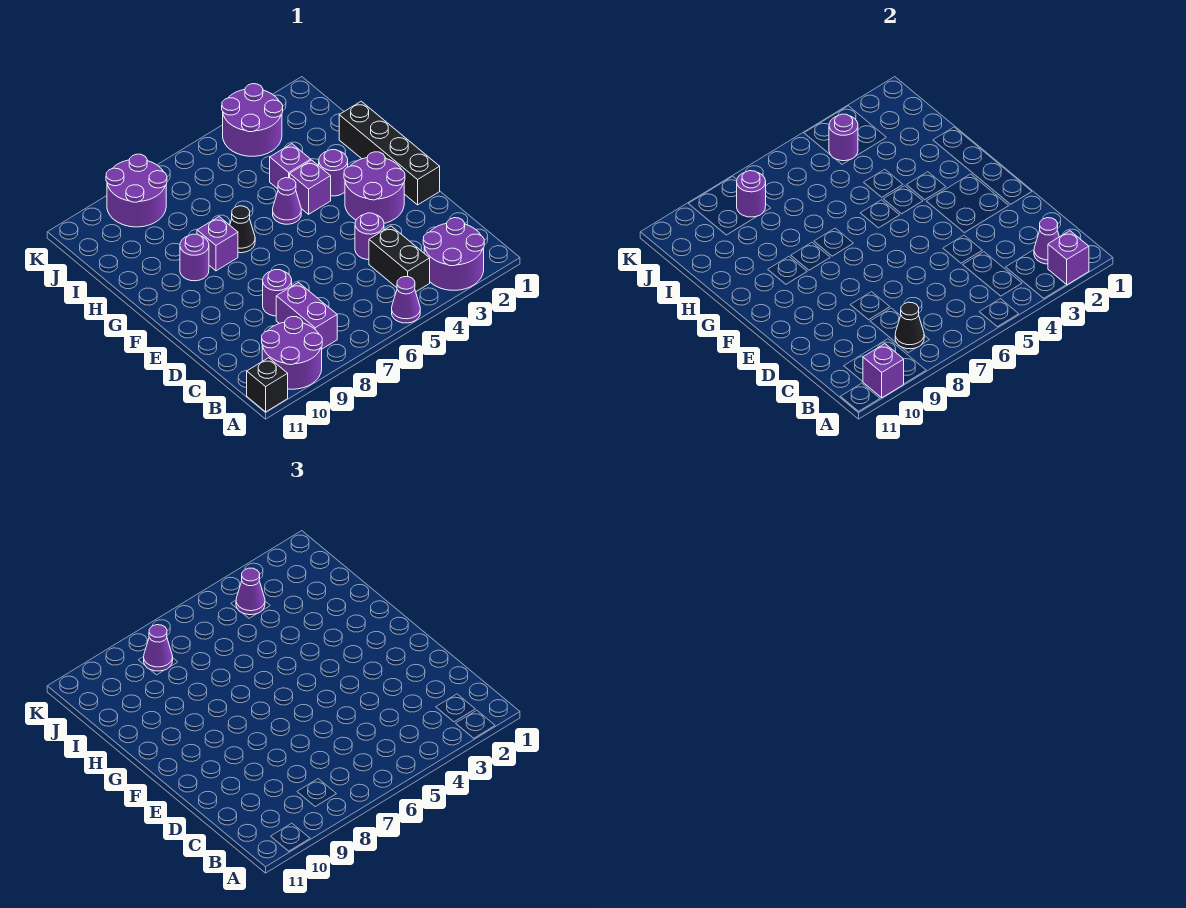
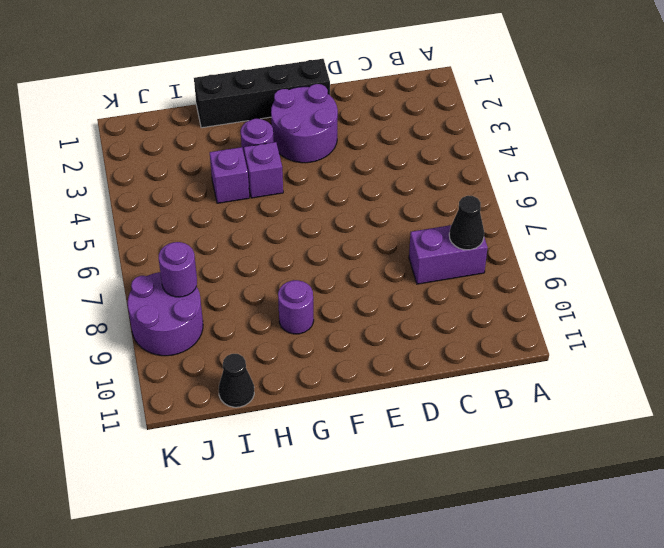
black 1x1 cone [219,354,254,407] -> black 1x1 cone moved to [230,206,255,253]
none -> purple 2x2 round brick [423,218,484,290]
none -> purple 1x1 cone [392,277,420,323]
none -> purple 2x2 round brick [262,317,322,389]

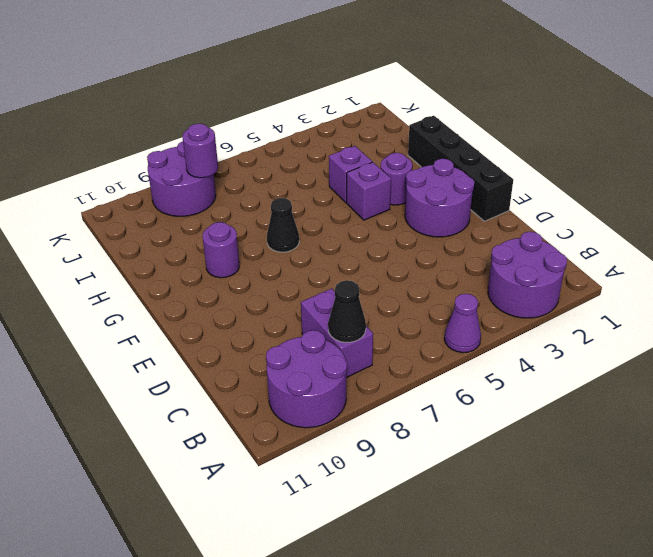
none -> black 1x1 brick [247,358,288,412]
none -> black 1x2 brick [369,226,430,291]
none -> purple 1x1 round brick [355,213,384,260]

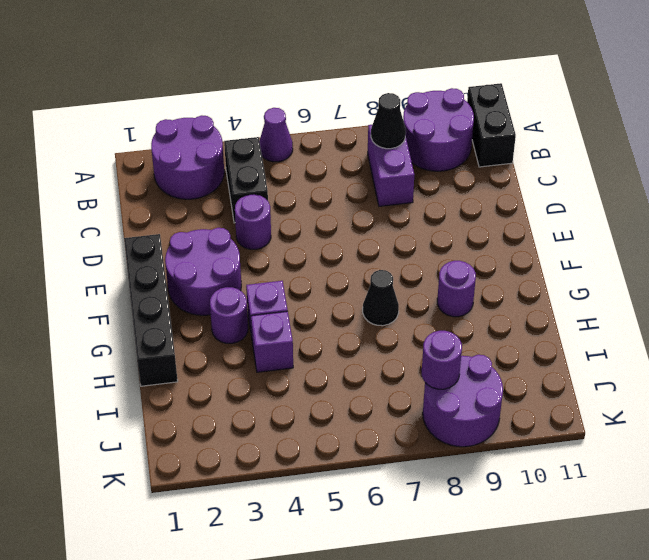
black 1x2 brick [467,83,516,167] -> black 1x1 brick [247,358,288,412]
none -> purple 1x1 round brick [263,270,292,316]
none -> purple 1x1 cone [273,178,301,224]
none -> purple 1x1 brick [197,217,238,271]

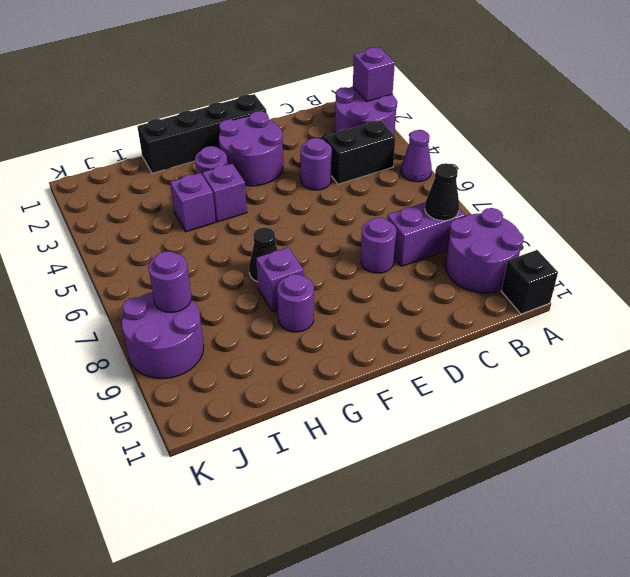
none -> purple 1x1 cone [273,178,301,224]
none -> purple 2x2 round brick [222,84,283,156]
none -> purple 1x1 brick [863,344,904,398]

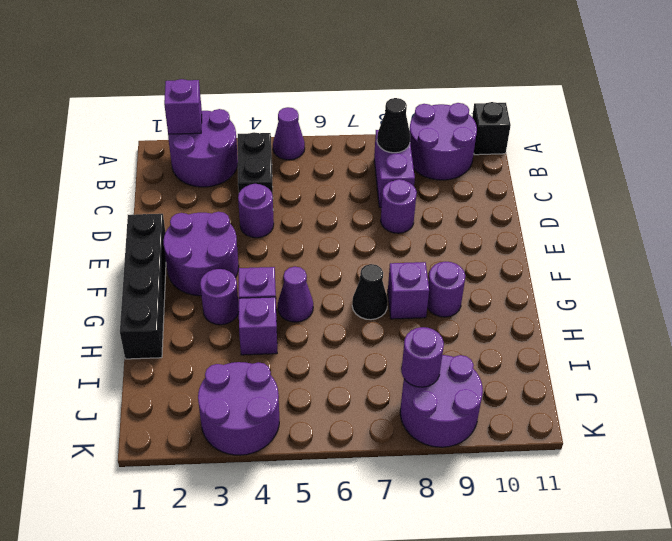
none -> purple 1x1 brick [863,344,904,398]
none -> purple 1x1 cone [1034,218,1059,264]
none -> purple 1x1 round brick [829,114,858,161]

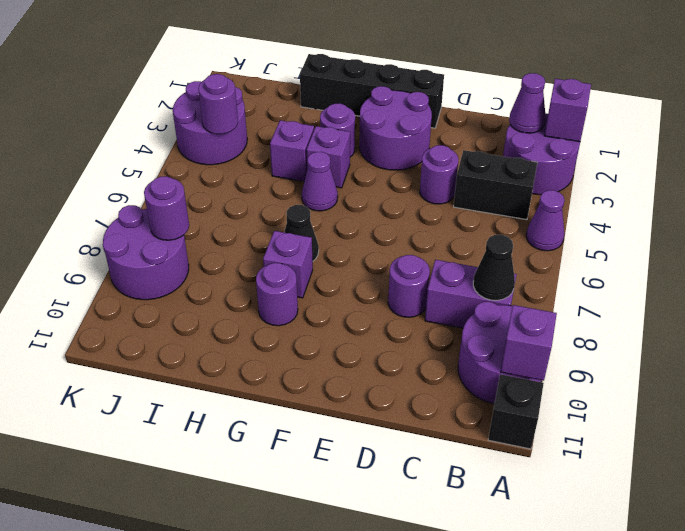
none -> purple 1x1 cone [236,568,265,615]
none -> purple 1x1 cone [144,625,173,671]

